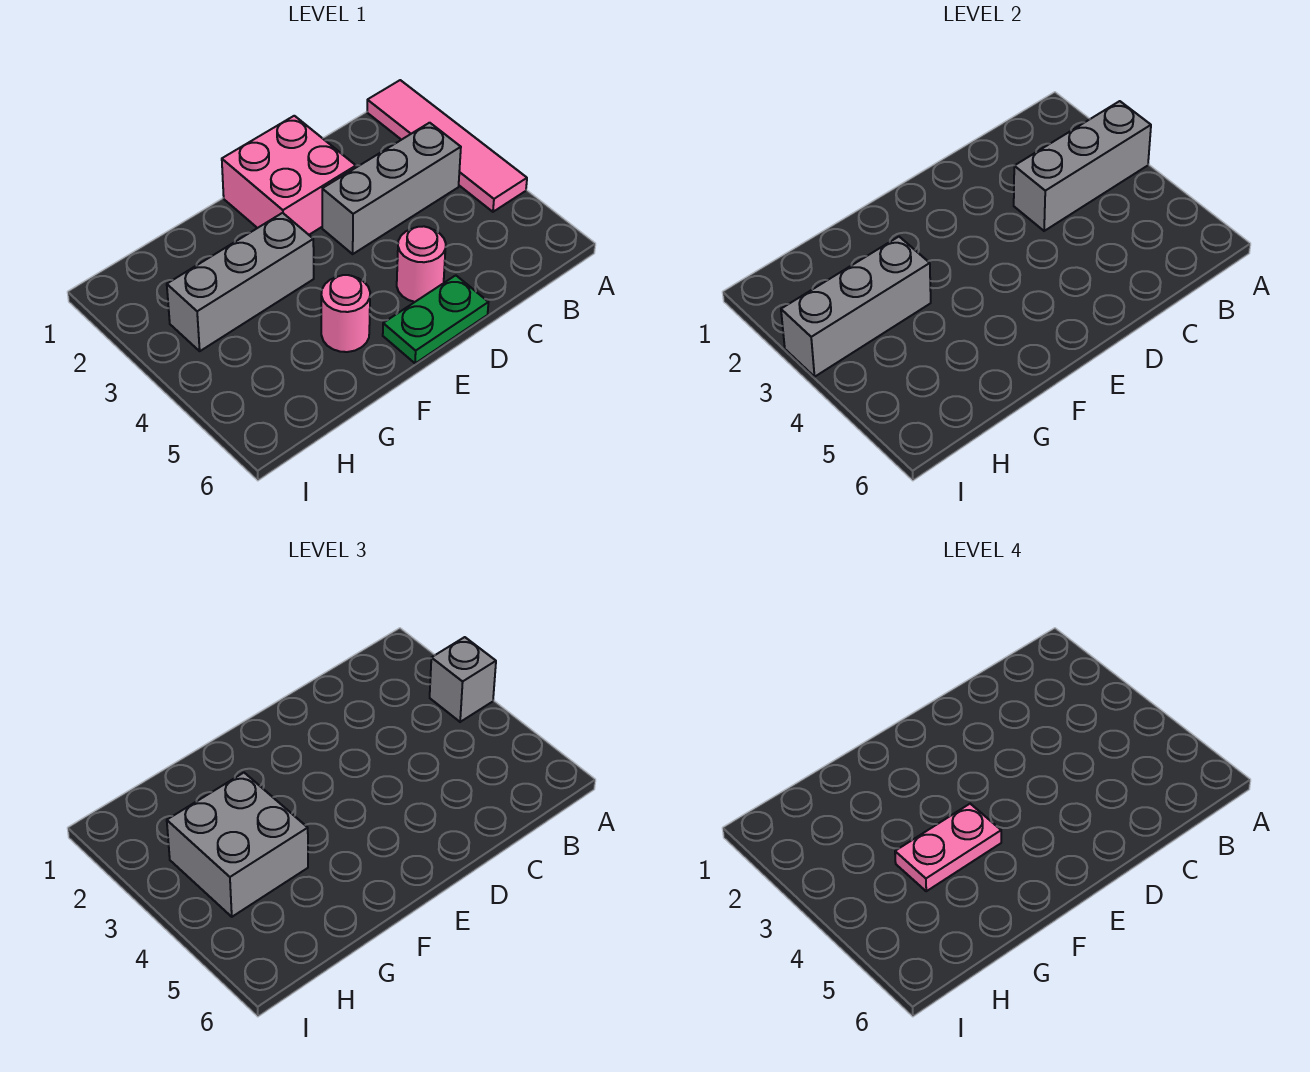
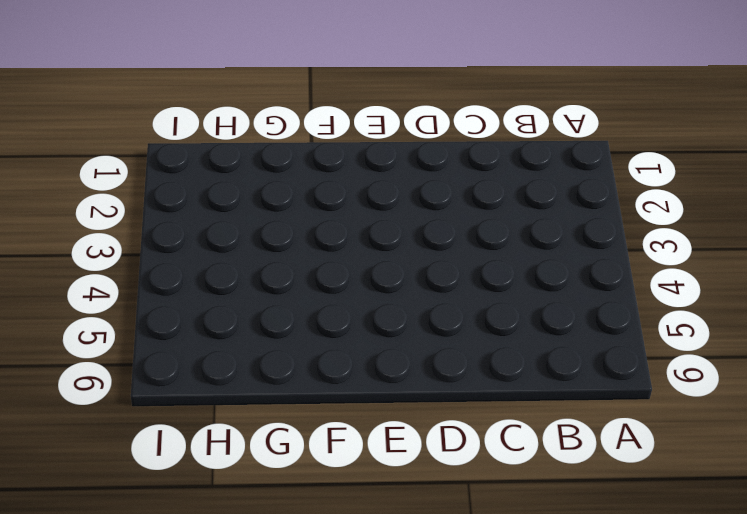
none -> pink 1x4 tile [367,80,527,212]
none -> grey 1x3 brick [322,123,461,254]
none -> pink 2x2 brick [222,116,356,235]

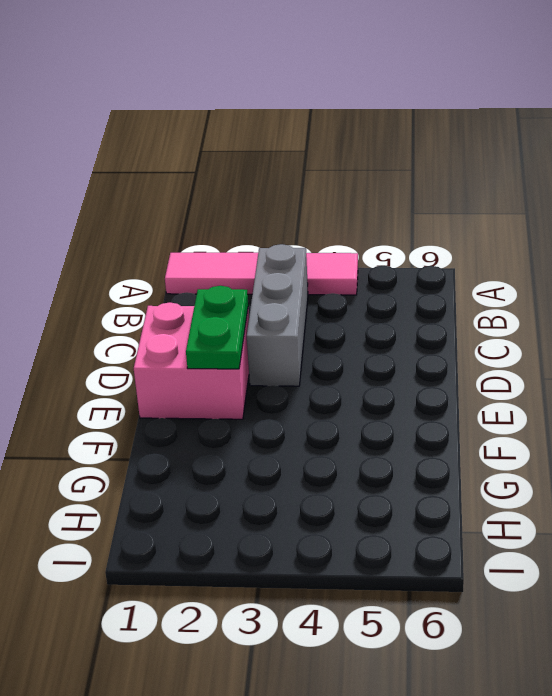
green 1x2 plate [186,286,248,369] -> green 1x2 plate moved to [383,275,489,363]
none -> pink 1x1 round brick [397,226,446,302]
none -> grey 1x3 brick [167,213,314,351]
none -> pink 1x1 round brick [321,275,370,352]

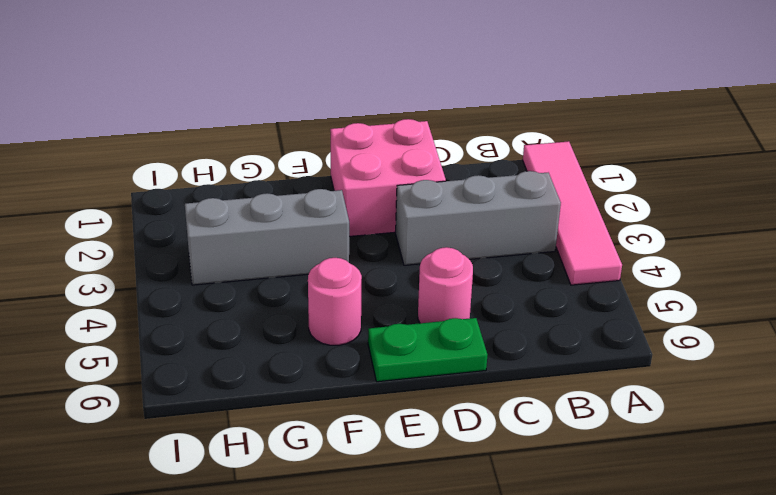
none -> grey 1x3 brick [1014,101,1151,231]
none -> grey 1x3 brick [781,237,931,377]
none -> grey 1x1 brick [430,637,496,722]

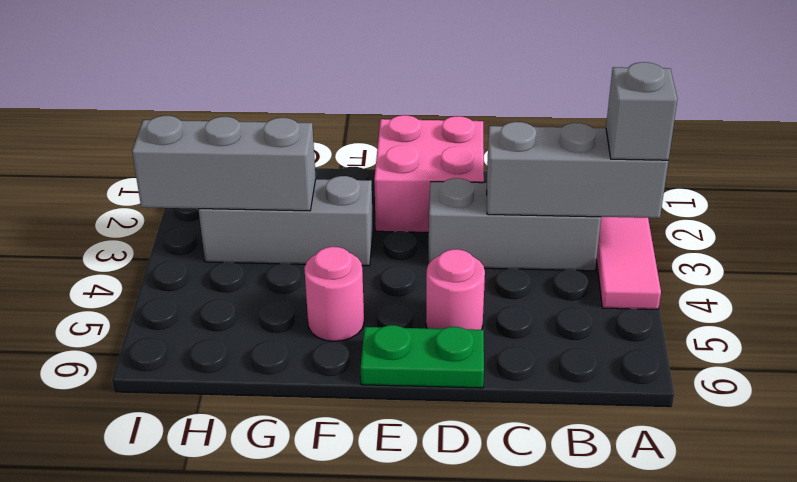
none -> grey 2x2 brick [167,773,308,917]
none -> pink 1x2 plate [895,804,1001,891]

